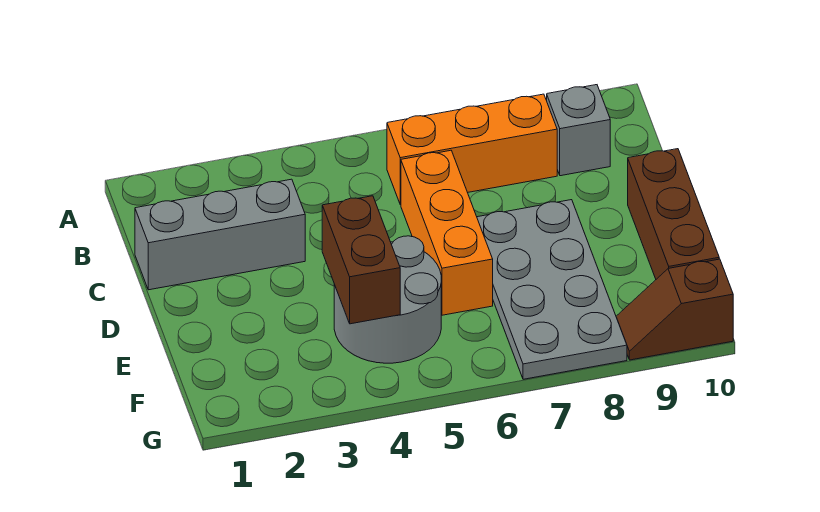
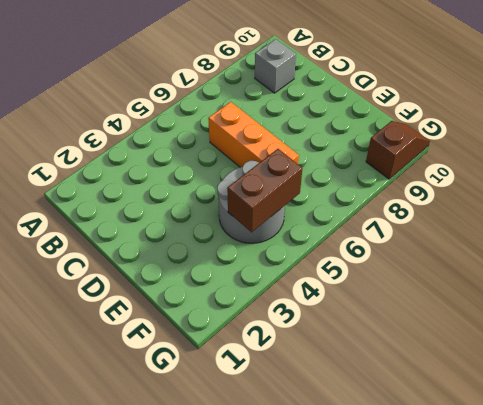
brown 1x2 brick [227,149,302,232] -> brown 1x2 brick turned to [322,196,400,324]
brown 1x2 slope [366,121,430,179] -> brown 1x2 slope turned to [616,259,733,360]
none -> orange 1x3 brick [387,94,557,205]
none -> grey 1x3 brick [135,179,305,290]

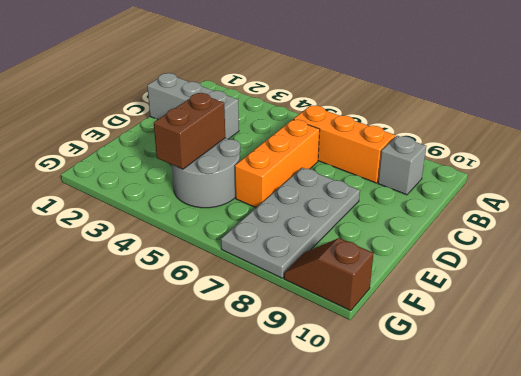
none -> brown 1x3 brick [628,149,719,279]

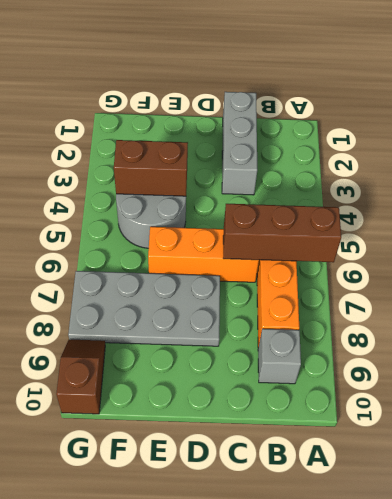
brown 1x3 brick [223,204,341,262] -> brown 1x3 brick moved to [628,149,719,279]

